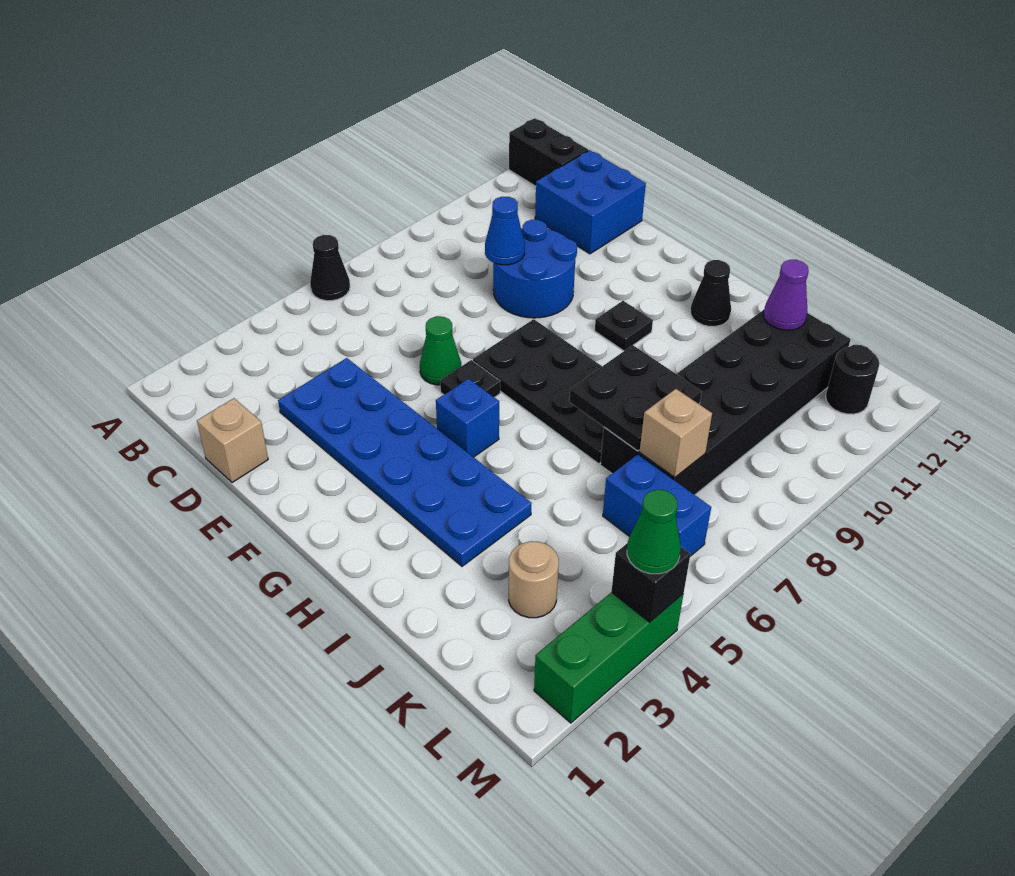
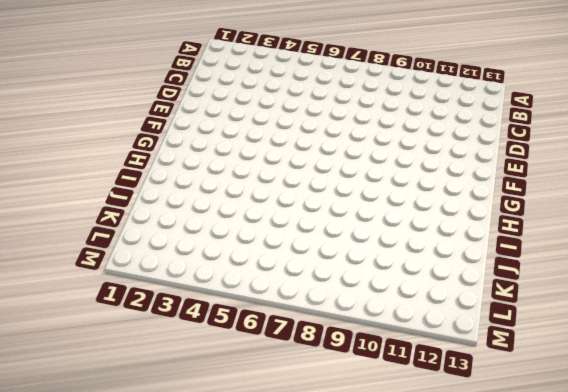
none -> black 1x1 cone [310,235,350,301]
none -> black 1x2 brick [509,118,588,186]
none -> blue 2x2 brick [535,150,646,254]

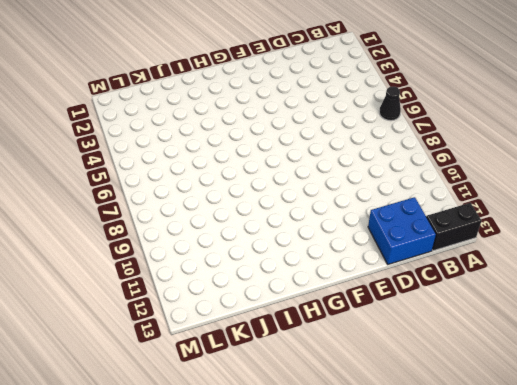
none -> tan 1x1 brick [197,398,268,483]
none -> blue 2x6 plate [278,358,532,566]
none -> blue 2x2 round brick [493,220,577,318]

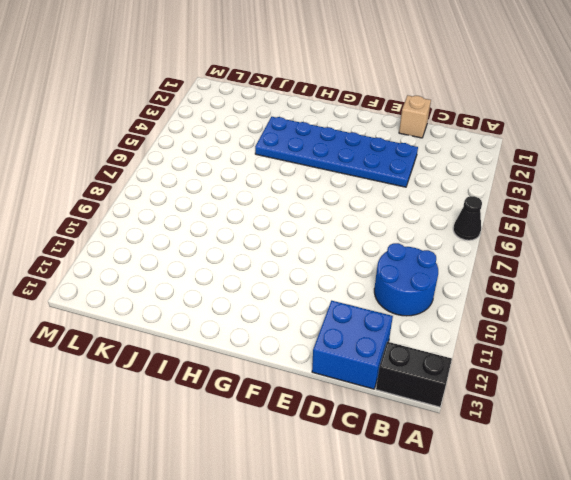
blue 2x2 round brick [374,243,438,316] -> blue 2x2 round brick moved to [493,220,577,318]
none -> green 1x1 cone [420,316,461,385]
none -> black 1x1 plate [440,360,500,397]
none -> black 2x4 plate [473,319,604,464]

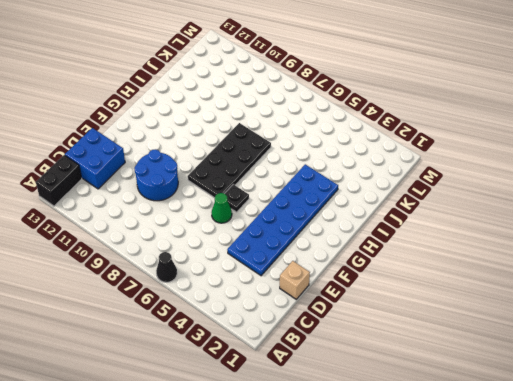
none -> blue 1x1 brick [436,379,499,457]
none -> black 1x1 plate [595,301,653,351]
none -> black 1x1 cone [690,260,731,327]

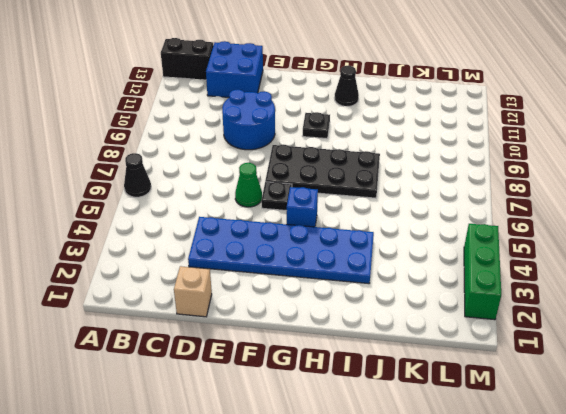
none -> black 2x6 brick [600,310,851,495]
none -> tan 1x1 round brick [509,541,559,618]
none -> blue 1x2 brick [603,454,711,556]

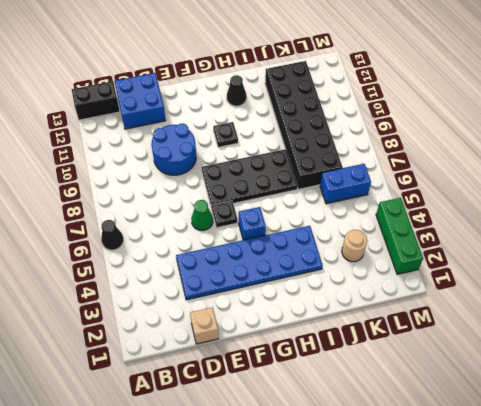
none -> black 1x1 round brick [826,345,880,414]
none -> blue 1x1 cone [485,197,525,265]
none -> black 2x2 plate [569,345,702,451]

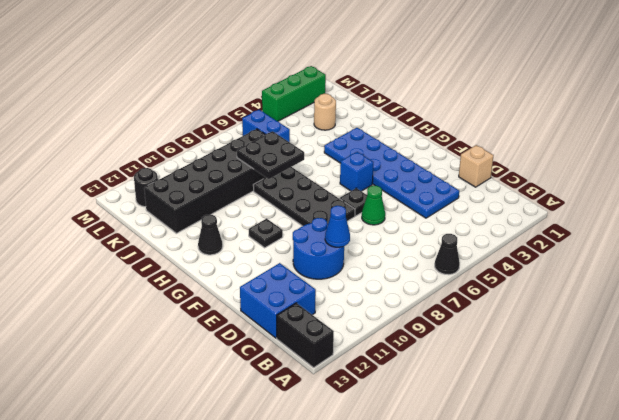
none -> purple 1x1 cone [764,260,809,330]
none -> tan 1x1 brick [640,389,712,478]
none -> black 1x1 brick [611,543,690,622]

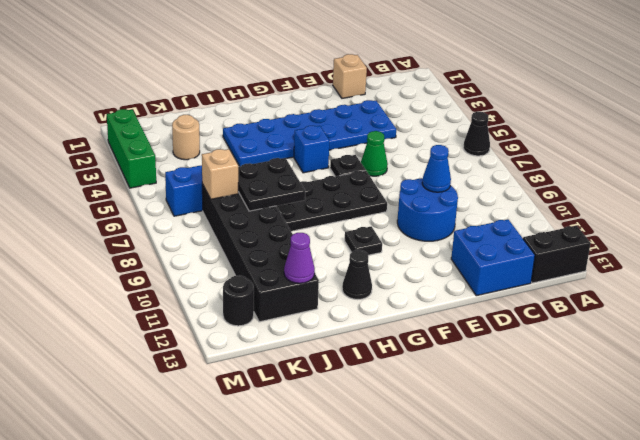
none -> black 1x1 brick [611,543,690,622]
none -> green 1x1 cone [627,490,681,574]

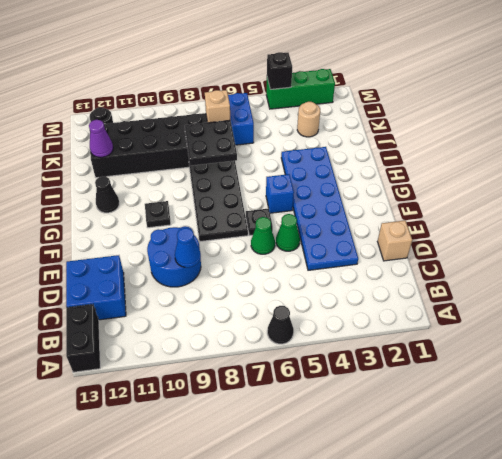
green 1x1 cone [276,214,300,251] -> green 1x1 cone moved to [627,490,681,574]

